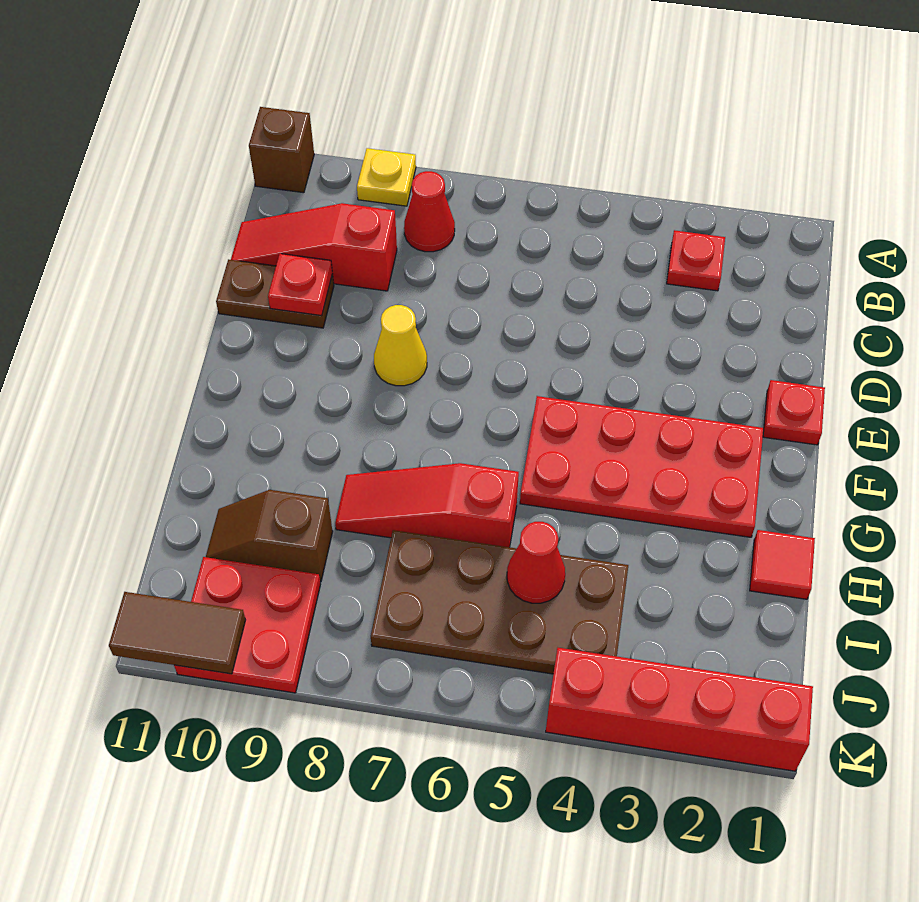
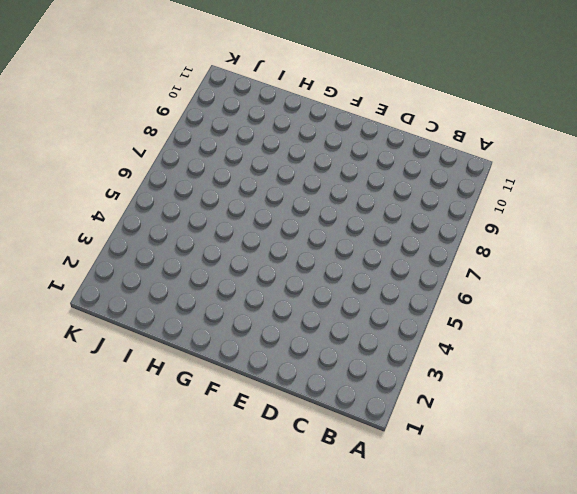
none -> yellow 1x1 plate [357,148,416,206]
none -> brown 1x1 brick [249,107,314,193]
none -> red 1x1 plate [667,230,725,291]

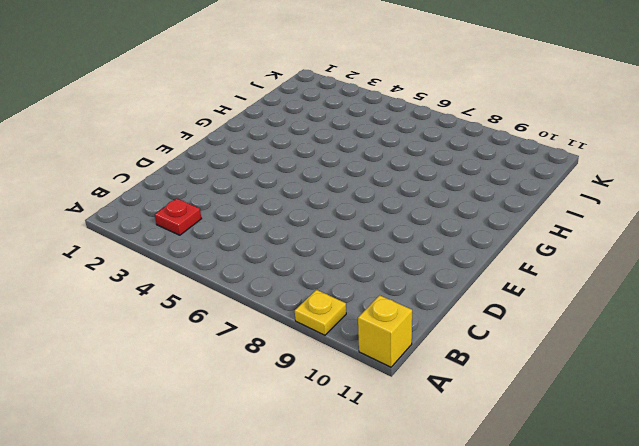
yellow 1x1 brick [358,295,412,367] -> brown 1x1 brick [249,107,314,193]
none -> red 1x1 cone [404,171,455,252]
none -> red 1x3 slope [231,203,397,291]
none -> brown 1x2 plate [216,259,334,328]

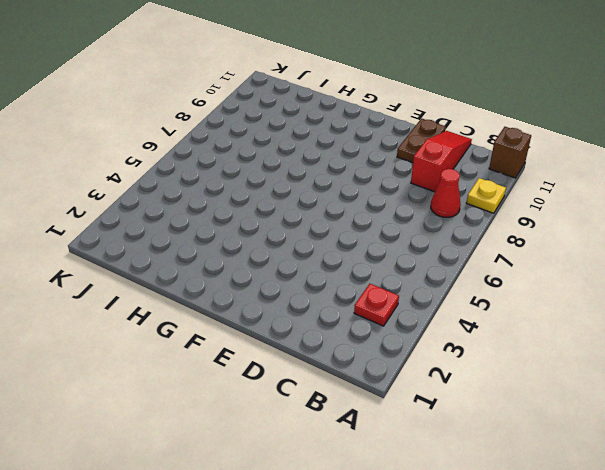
none -> red 1x1 plate [763,380,825,445]
none -> yellow 1x1 cone [374,305,427,386]
none -> red 2x4 plate [520,396,764,537]

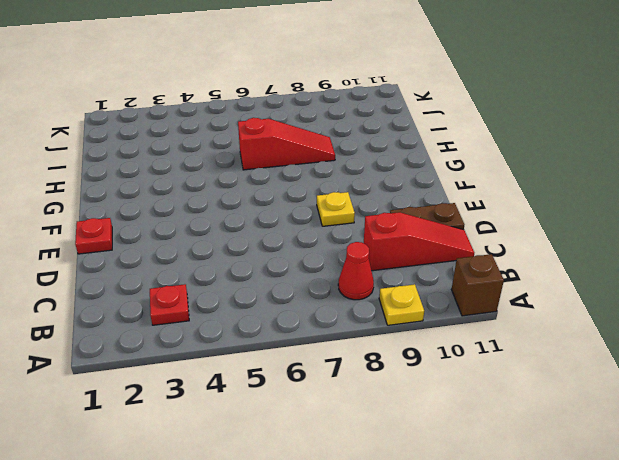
yellow 1x1 plate [317,192,355,226] -> yellow 1x1 cone [374,305,427,386]
none -> red 2x4 plate [520,396,764,537]
none -> red 1x1 tile [750,530,815,599]
none -> brown 2x4 plate [371,530,628,674]

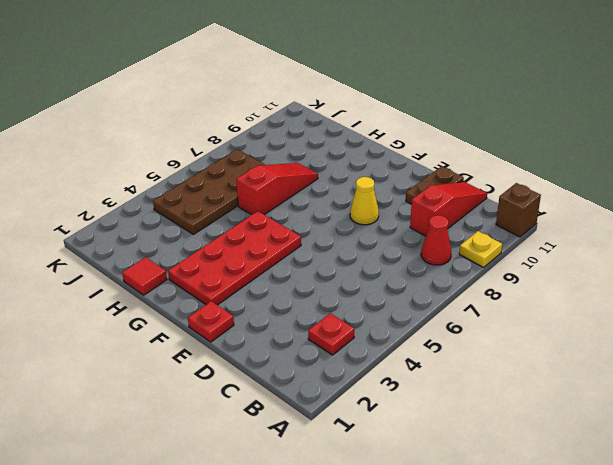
none -> brown 1x2 slope [206,490,333,582]
none -> red 2x2 plate [174,557,320,693]
none -> red 1x4 brick [546,648,813,771]

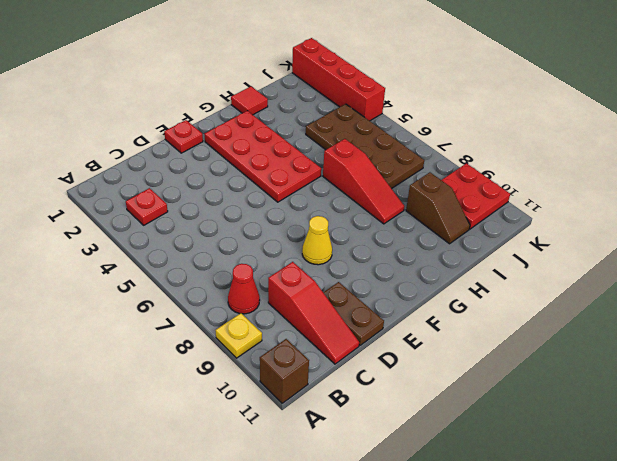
none -> red 1x1 plate [268,254,332,316]
none -> red 1x1 cone [507,522,565,603]
none -> brown 1x2 tile [109,592,245,674]

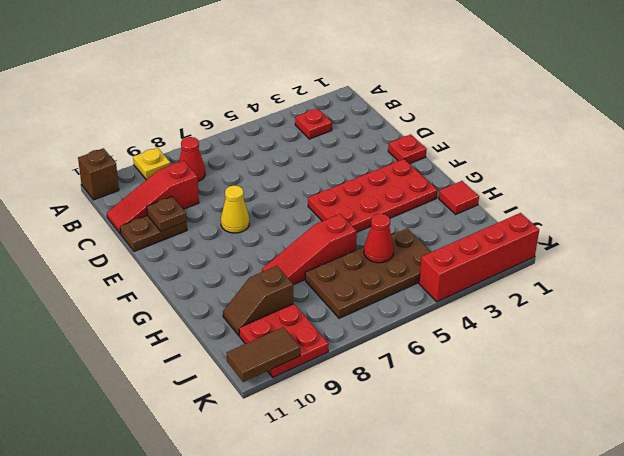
brown 1x1 plate [147,197,187,232] -> red 1x1 plate [268,254,332,316]

